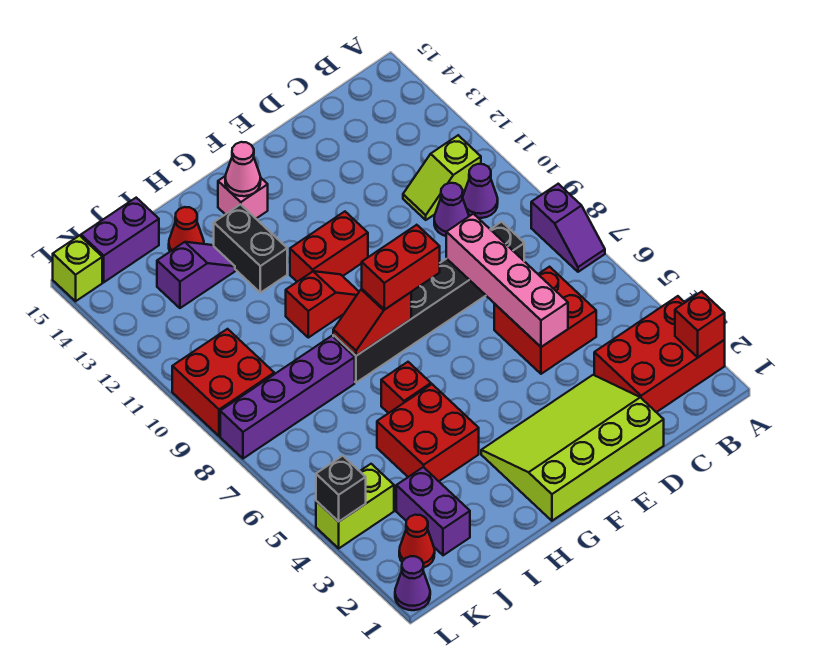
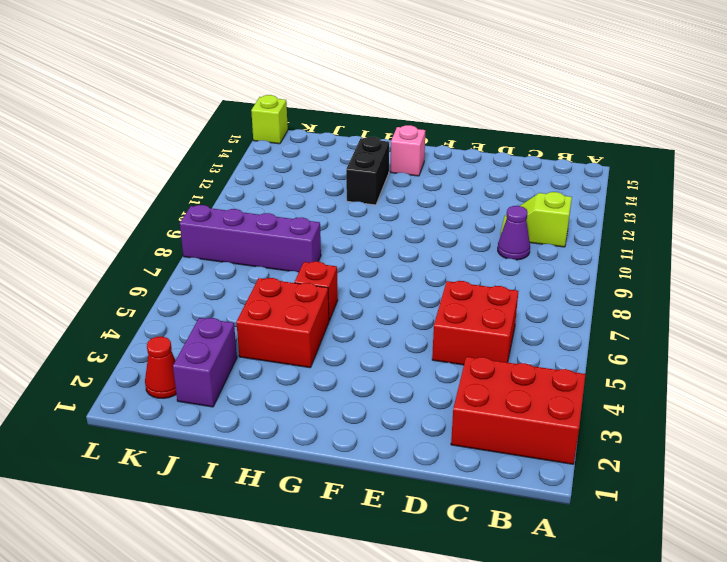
none -> purple 1x2 slope [531,184,605,272]
none -> purple 1x1 cone [462,164,498,218]
none -> black 1x6 brick [333,222,524,383]
none -> lime 3x4 slope [481,375,664,521]

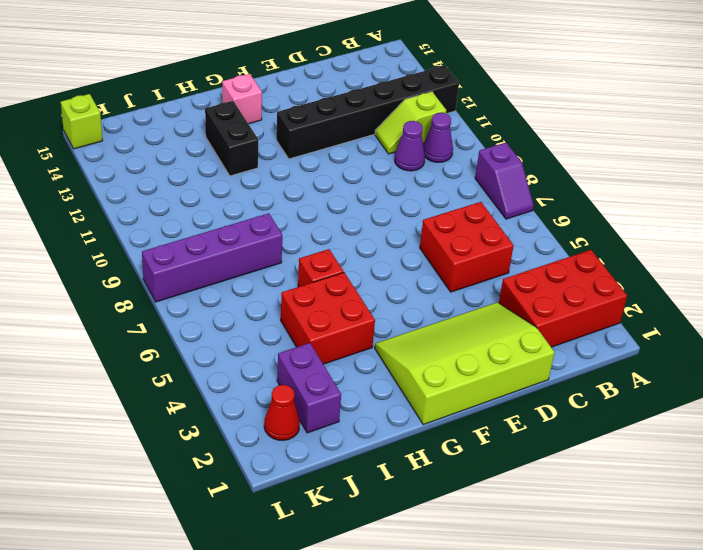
black 1x6 brick [276,65,459,159] -> black 1x6 brick moved to [333,222,524,383]
none -> red 1x2 brick [290,212,368,282]
none -> red 1x2 slope [286,271,359,338]
none -> purple 1x2 slope [157,242,235,308]
none -> red 1x1 cone [169,207,204,251]

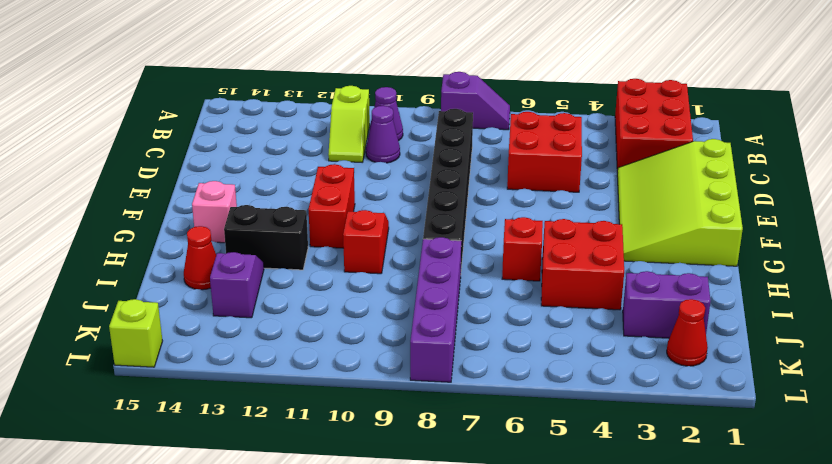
none -> purple 1x2 brick [81,198,159,282]
none -> lime 1x2 brick [316,464,394,548]
none -> red 2x2 brick [172,329,274,436]
none -> purple 1x1 cone [395,556,430,610]

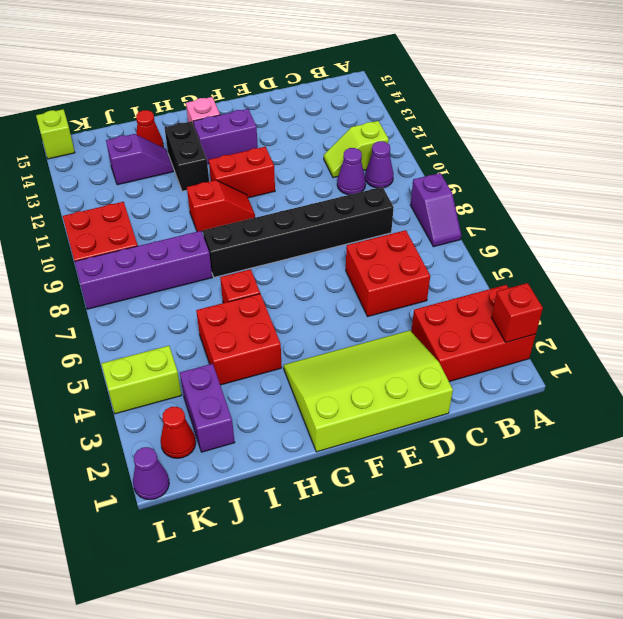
purple 1x2 brick [193,109,258,164] -> purple 1x2 brick moved to [81,198,159,282]
none -> pink 1x4 brick [446,214,568,347]
none -> red 1x2 slope [333,289,411,356]
none -> pink 1x1 cone [225,142,261,196]
none -> black 1x1 brick [316,456,366,522]

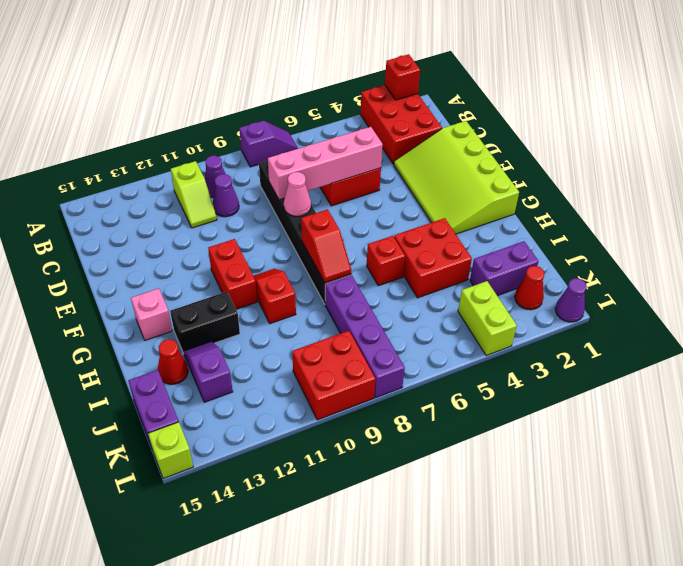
pink 1x1 cone [284,172,311,216] -> pink 1x1 cone moved to [225,142,261,196]
none -> black 1x1 brick [316,456,366,522]
none -> red 1x2 brick [362,225,440,310]

